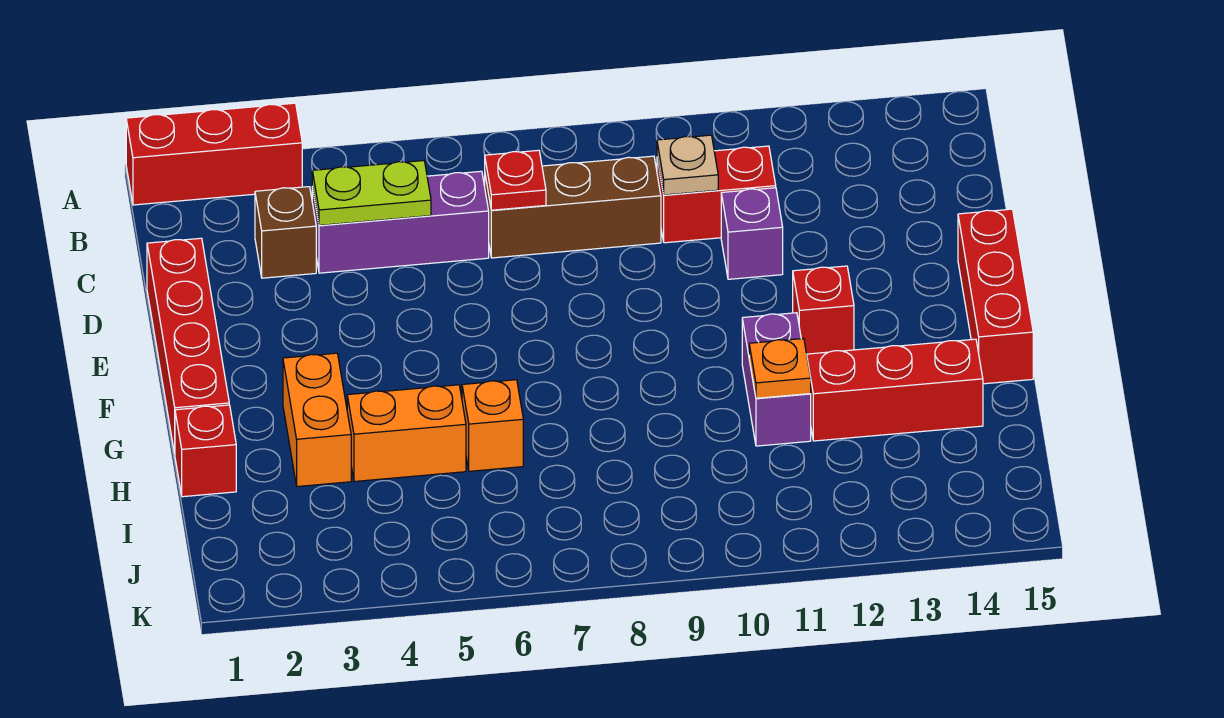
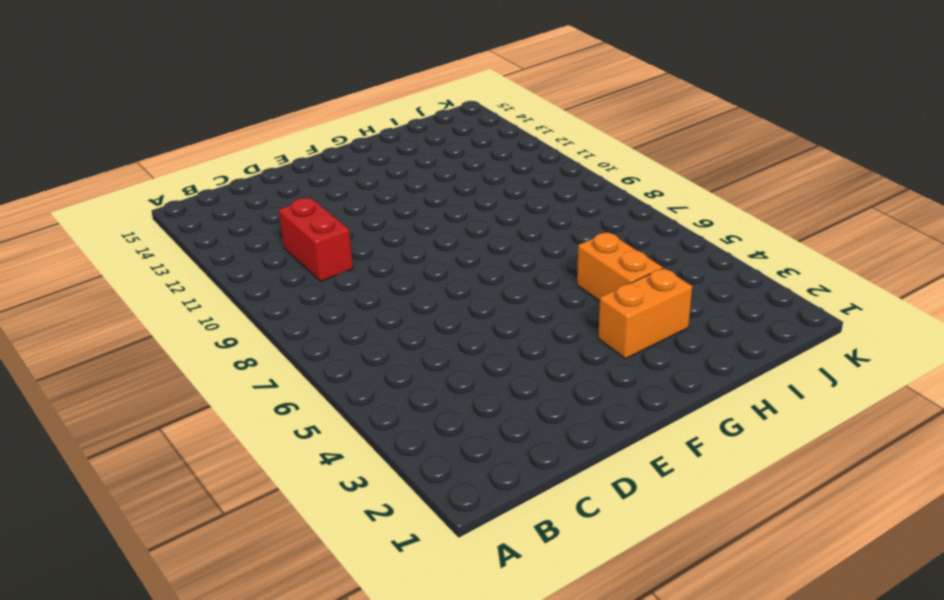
none -> red 1x3 brick [126,103,302,205]
none -> brown 1x1 brick [255,187,316,278]
none -> purple 1x3 brick [312,171,489,273]

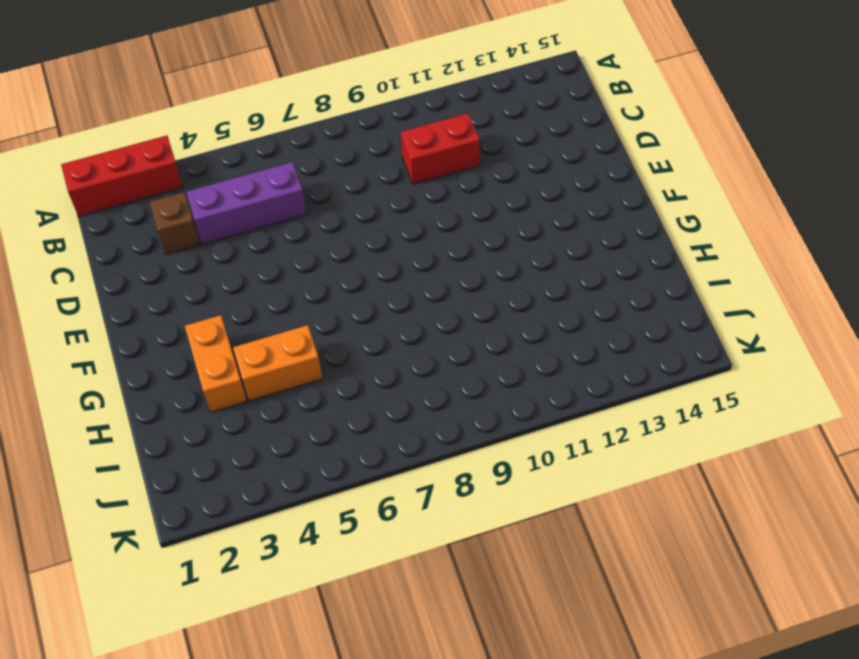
none -> brown 1x3 brick [485,156,661,258]
none -> red 1x4 brick [147,238,229,454]
none -> purple 1x1 brick [721,188,783,279]

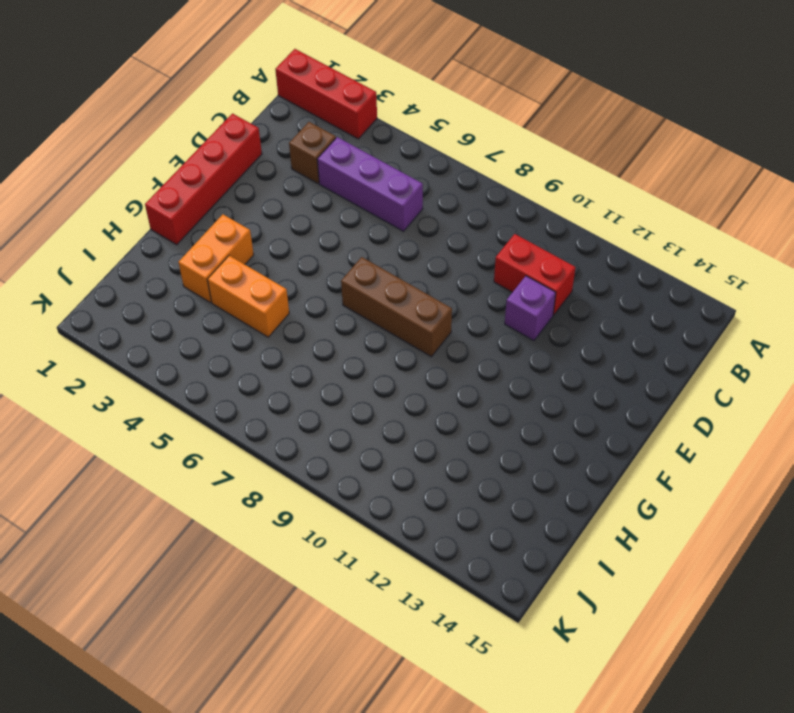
brown 1x3 brick [341,257,452,357] -> brown 1x3 brick moved to [485,156,661,258]
none -> red 1x3 brick [958,209,1033,384]
none -> red 1x1 brick [793,266,854,354]
none -> purple 1x2 brick [742,313,811,446]

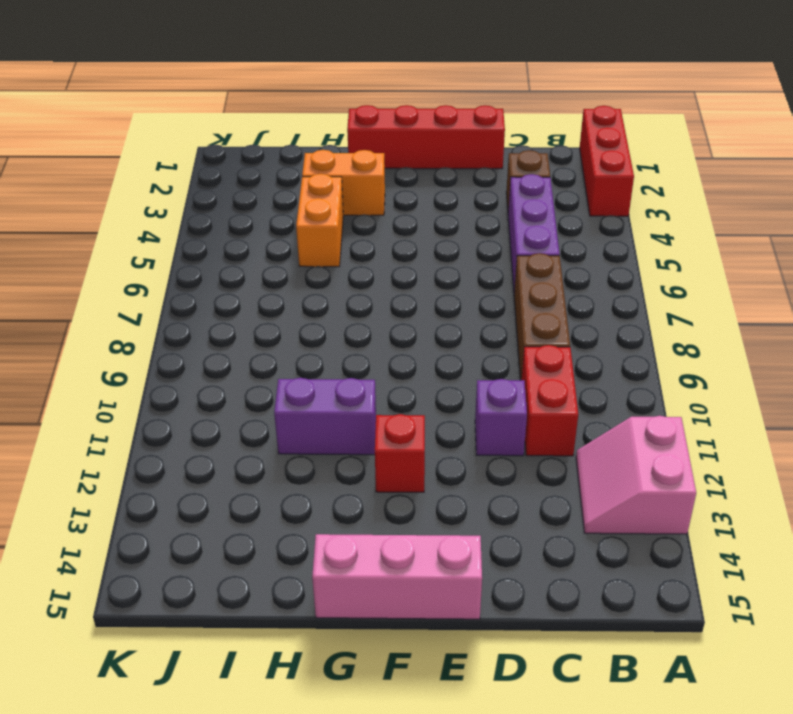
pink 2x2 slope [576,416,696,534] -> none
pink 1x3 brick [312,534,482,619] -> red 1x3 brick [958,209,1033,384]
none -> red 1x1 brick [175,405,236,497]
none -> orange 1x1 brick [462,380,523,471]
none -> red 1x3 brick [807,339,983,441]

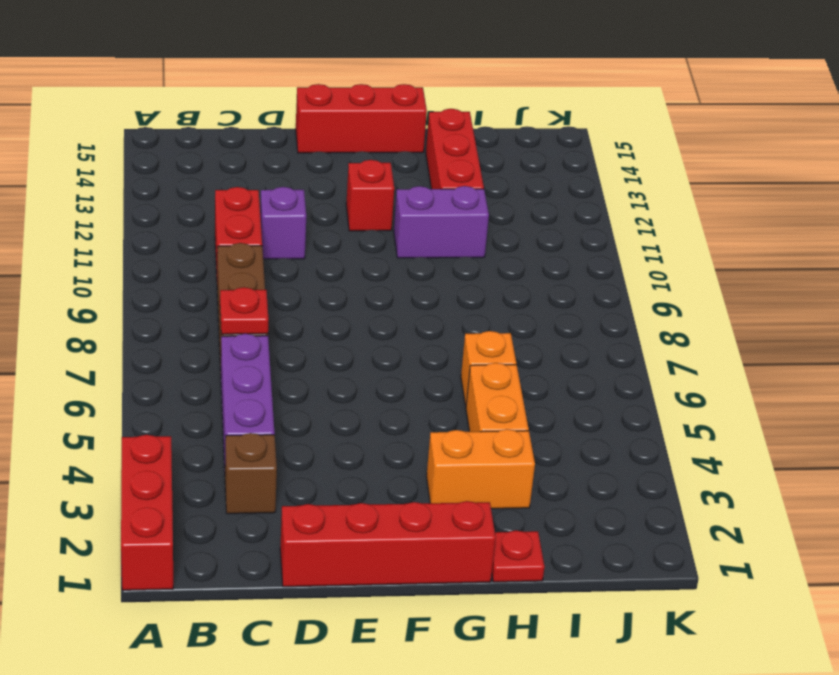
red 1x1 plate [492,530,544,582] -> red 1x1 brick [175,405,236,497]
none -> lime 1x2 plate [312,161,431,225]
none -> tan 1x1 plate [657,135,718,195]
none -> orange 1x1 plate [749,338,811,398]

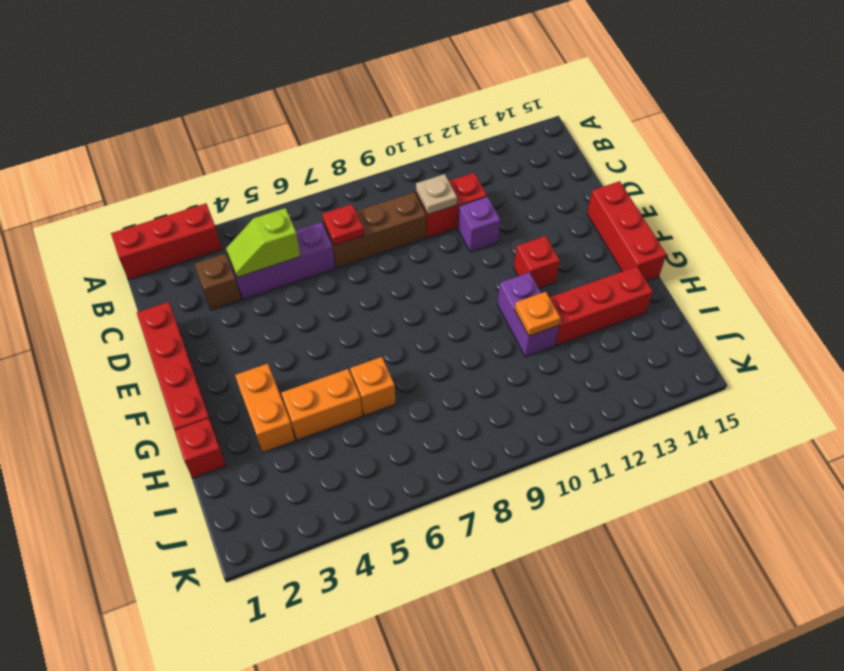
lime 1x2 slope [226,208,300,278] -> lime 1x2 plate [312,161,431,225]

